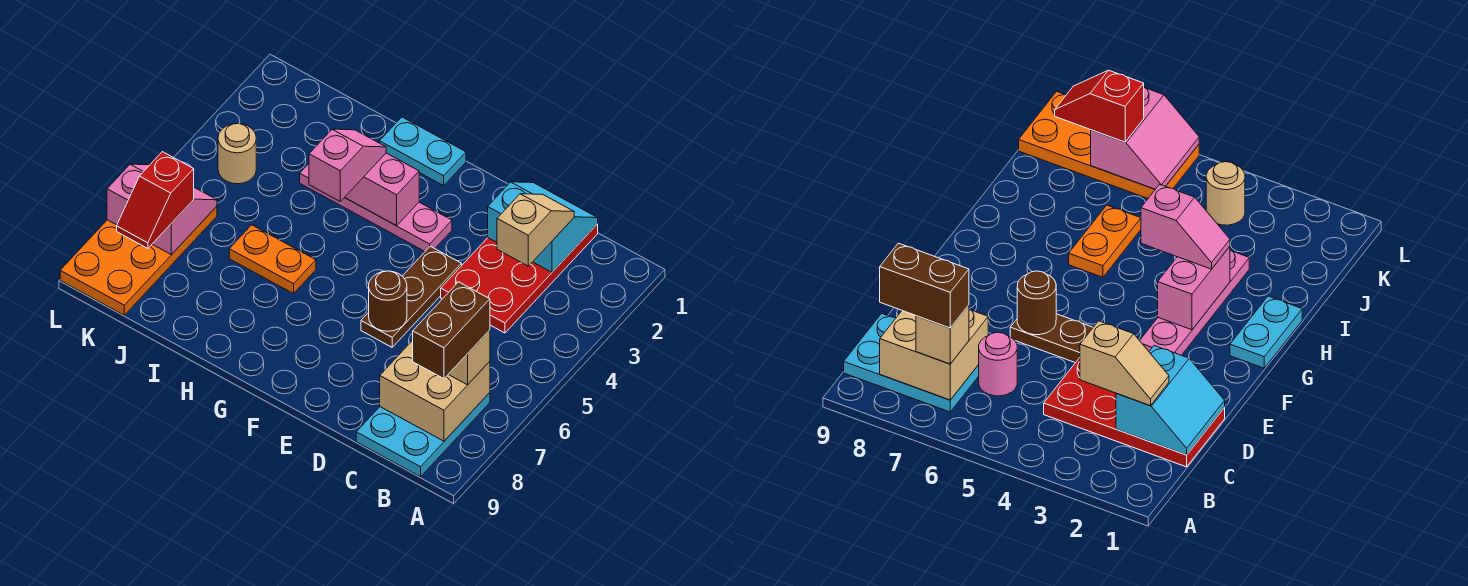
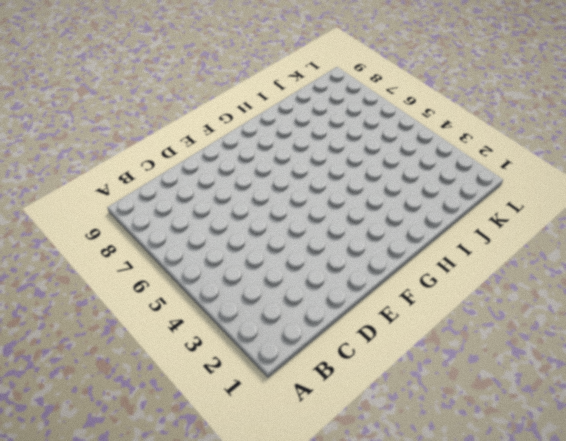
none -> cyan 2x3 plate [356,393,490,477]
none -> red 2x4 plate [441,224,598,333]
none -> pink 1x1 round brick [979,332,1017,396]

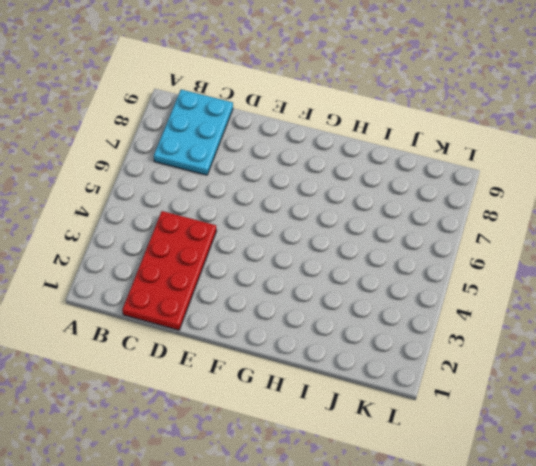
none -> pink 1x1 round brick [979,332,1017,396]
none -> brown 1x3 plate [361,246,462,347]
none -> pink 1x4 plate [300,164,452,251]

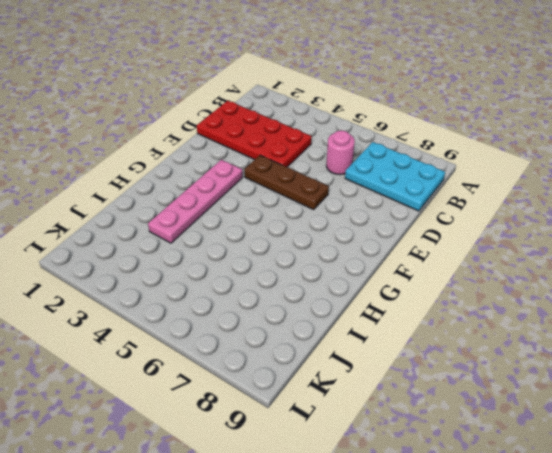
none -> cyan 1x2 plate [380,117,466,186]
none -> orange 1x2 plate [229,225,316,294]
none -> tan 1x1 round brick [218,124,256,184]

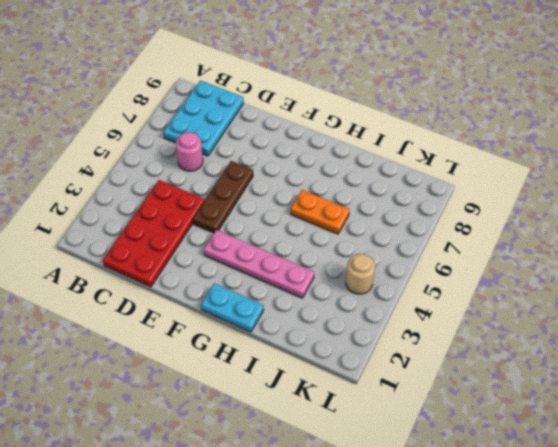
none -> orange 2x4 plate [60,206,217,315]
none -> tan 2x2 brick [380,340,490,441]
none -> cyan 2x2 slope [488,182,598,272]

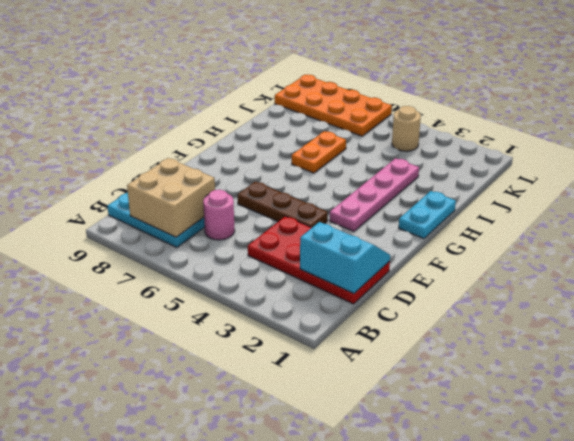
cyan 2x2 slope [300,222,390,294] -> cyan 2x2 slope turned to [488,182,598,272]
none -> brown 1x1 round brick [369,271,407,331]
none -> pink 1x2 brick [345,153,419,226]
none -> pink 2x2 slope [107,164,217,255]

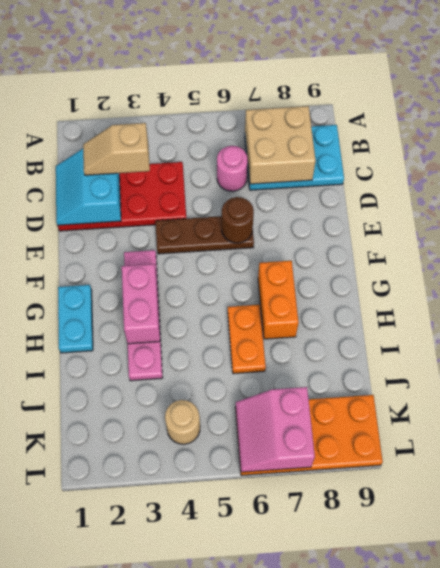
orange 1x2 brick [258,261,299,339] -> none
none -> tan 1x1 brick [448,330,490,385]
none -> pink 1x2 slope [309,129,386,201]
none -> red 1x2 slope [117,152,194,248]

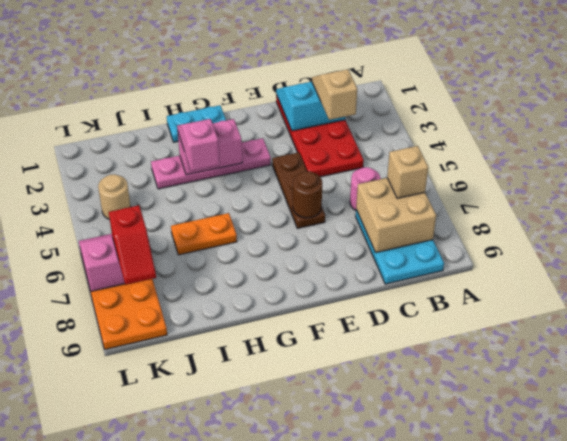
none -> brown 1x2 brick [413,282,490,379]

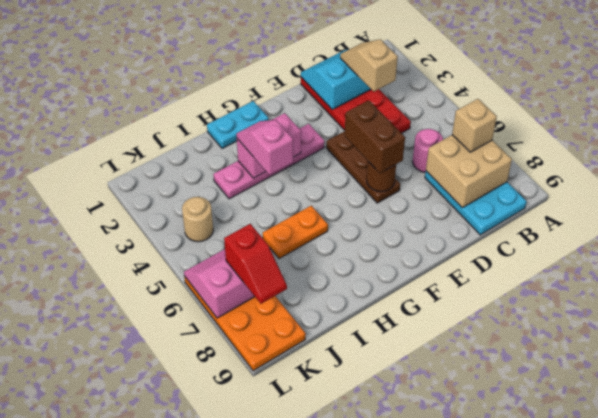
brown 1x2 brick [345,100,405,173] -> brown 1x2 brick moved to [413,282,490,379]

